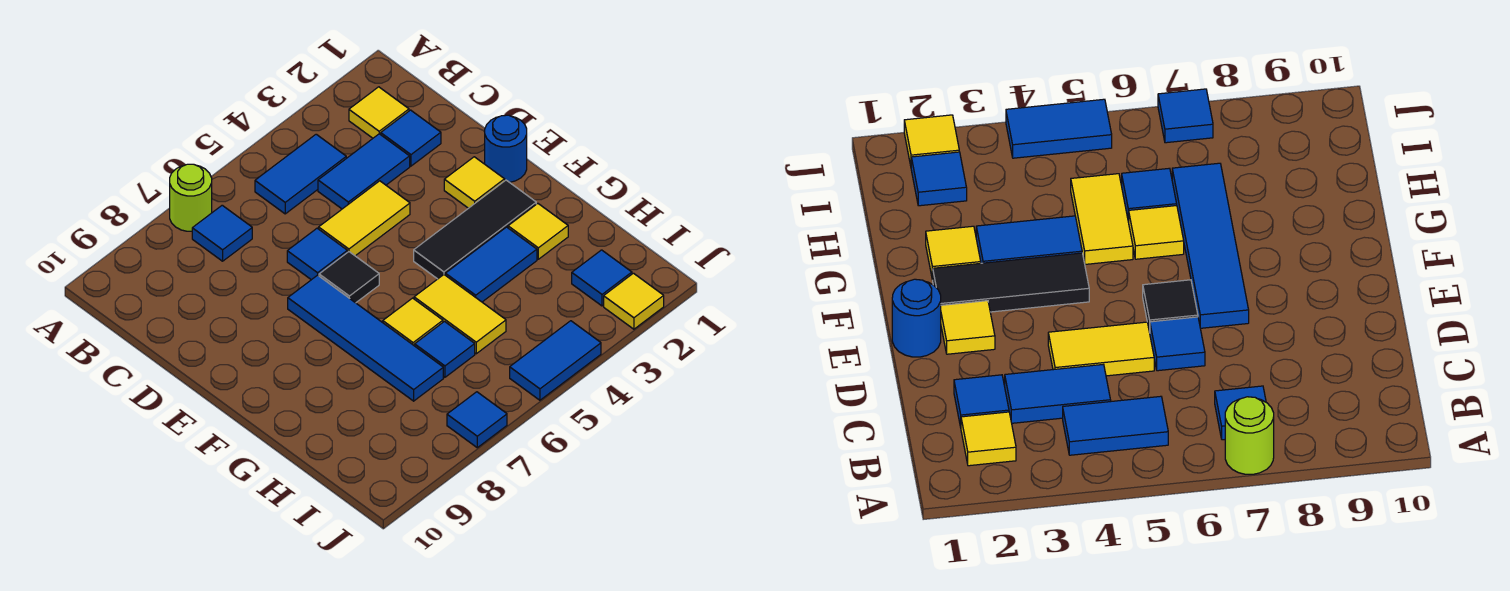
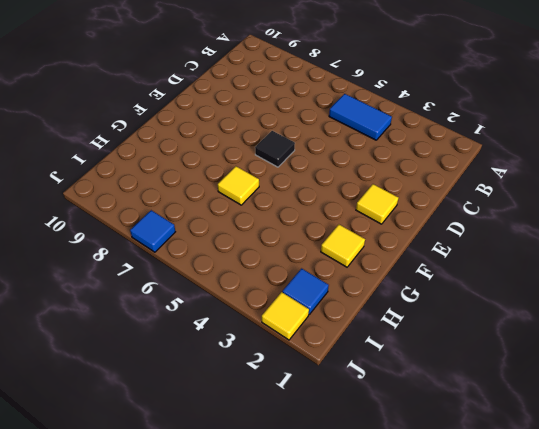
none -> lime 1x1 round brick [170,164,212,231]
none -> yellow 1x1 tile [349,87,409,138]
none -> blue 1x1 tile [192,205,252,261]

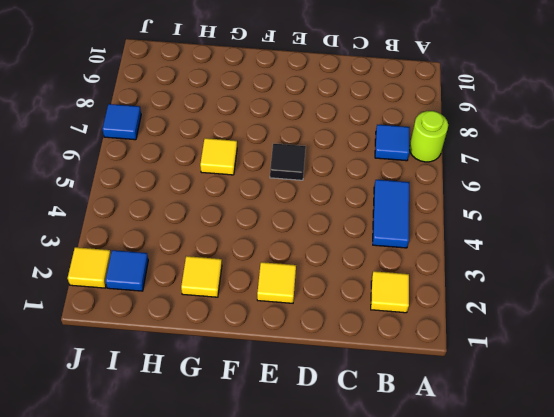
none -> blue 1x1 tile [381,110,441,166]
none -> blue 1x2 tile [318,134,410,209]
none -> yellow 1x2 tile [319,181,410,256]

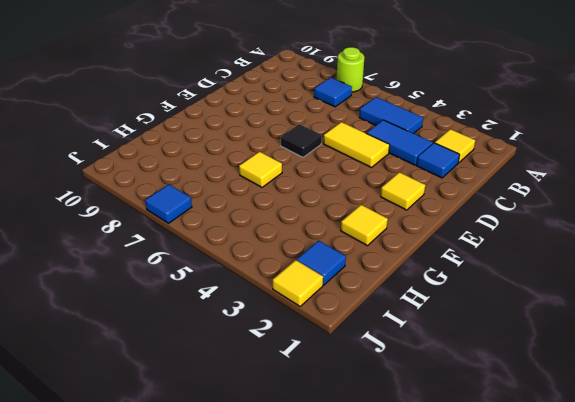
none -> blue 1x1 tile [287,228,347,280]
none -> blue 1x1 round brick [485,115,527,182]
none -> blue 1x4 tile [288,275,443,401]

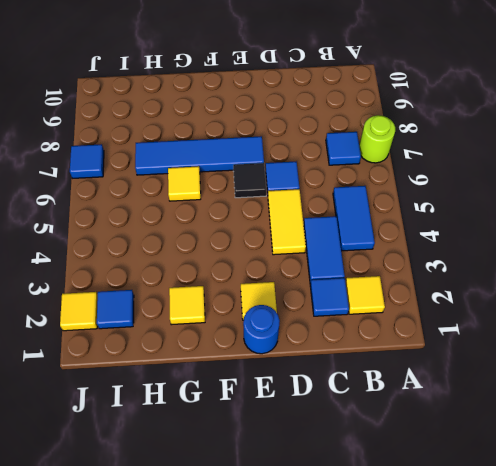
none -> black 1x3 tile [414,180,536,279]
none -> blue 1x2 tile [445,227,537,302]
none -> yellow 1x2 tile [414,275,506,354]

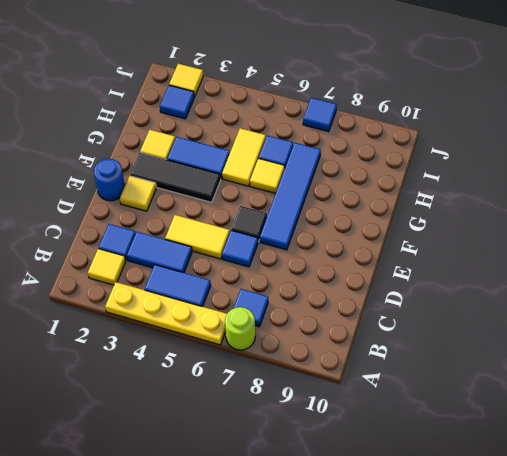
yellow 1x4 plate [105,282,227,345] -> none
none -> blue 1x2 tile [510,321,601,400]

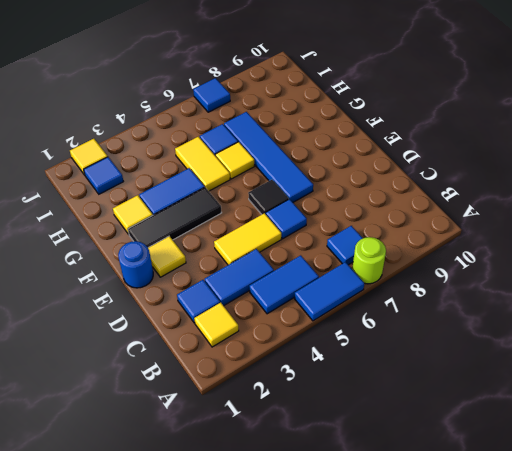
blue 1x2 tile [295,262,364,321] -> blue 1x2 tile moved to [510,321,601,400]

